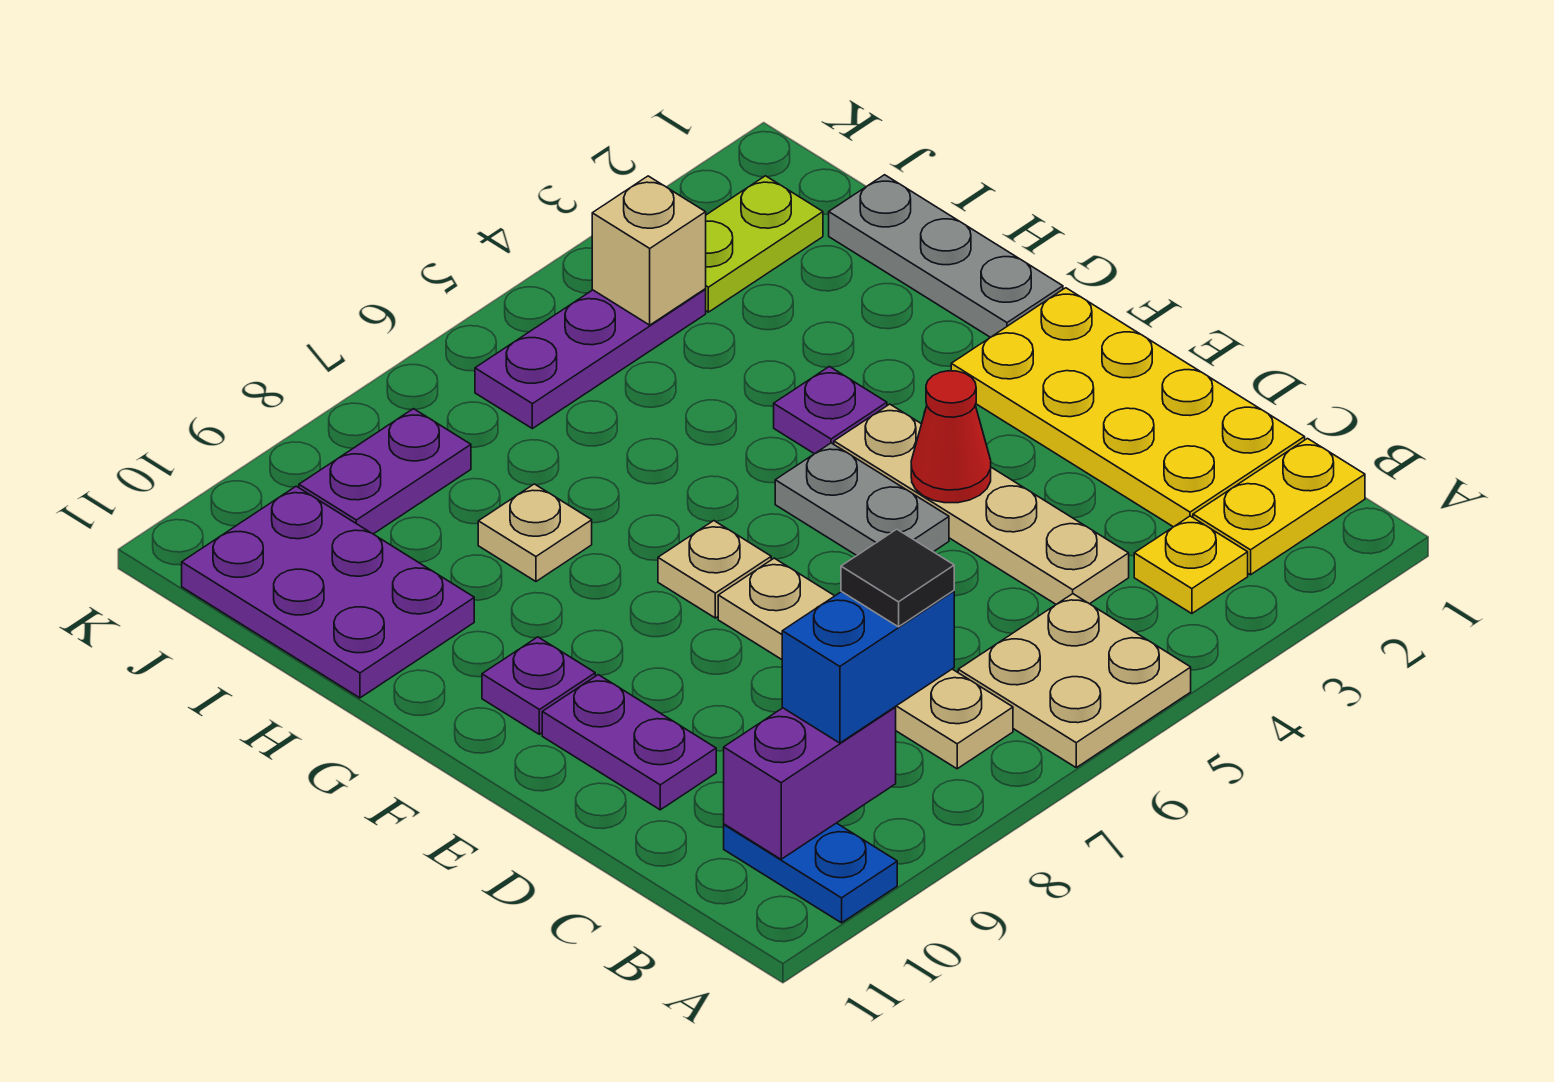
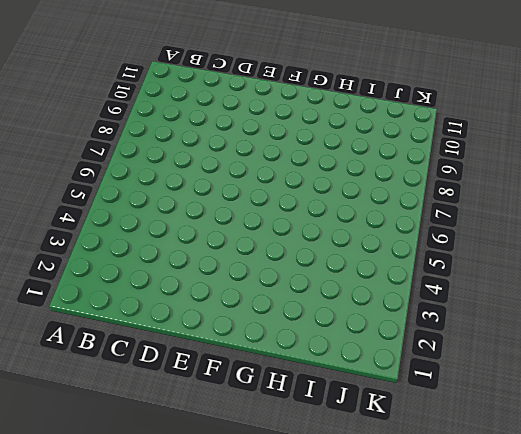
none -> tan 2x2 plate [958,594,1191,767]
none -> blue 1x2 plate [724,823,897,923]
none -> yellow 1x2 plate [1193,439,1365,575]

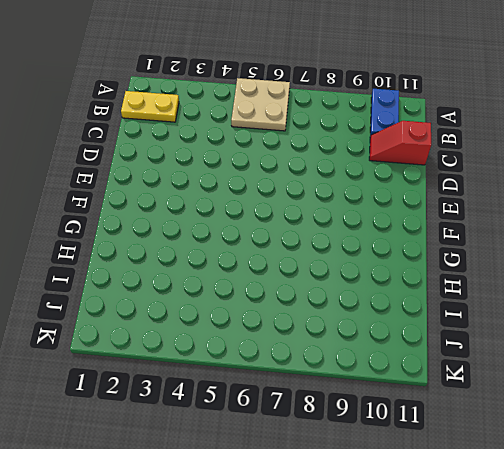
red 1x2 slope [369,121,431,165] -> none
none -> yellow 1x1 plate [1134,516,1248,614]
none -> tan 1x4 plate [718,558,1013,769]
none -> yellow 2x4 plate [951,288,1305,527]

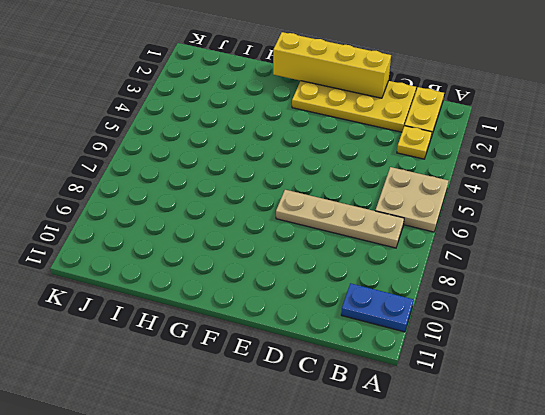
yellow 1x4 brick [273,32,391,98] -> none
none -> tan 1x4 plate [834,404,1129,604]
none -> purple 1x2 plate [542,675,716,810]
none -> grey 1x2 plate [775,443,949,555]

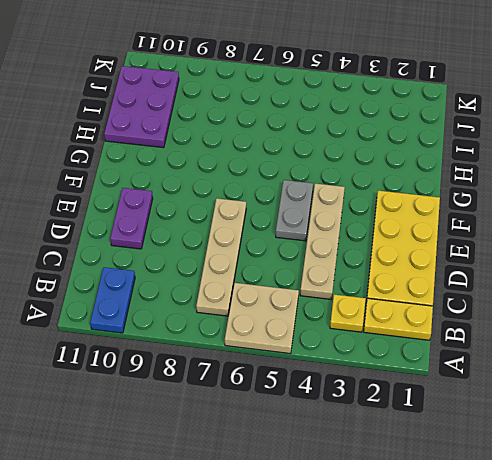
none -> tan 1x1 plate [658,521,771,618]
none -> purple 1x1 plate [482,637,595,734]
none -> grey 1x3 plate [829,175,1063,337]

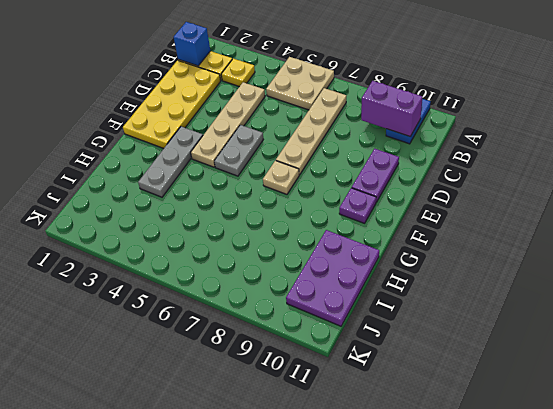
blue 1x1 brick [174,22,210,66] -> none
grey 1x3 plate [138,127,203,197] -> grey 1x3 plate moved to [829,175,1063,337]
none -> purple 1x1 plate [774,367,887,454]
none -> tan 1x1 plate [478,484,592,581]
none -> lime 1x2 plate [705,176,823,312]

